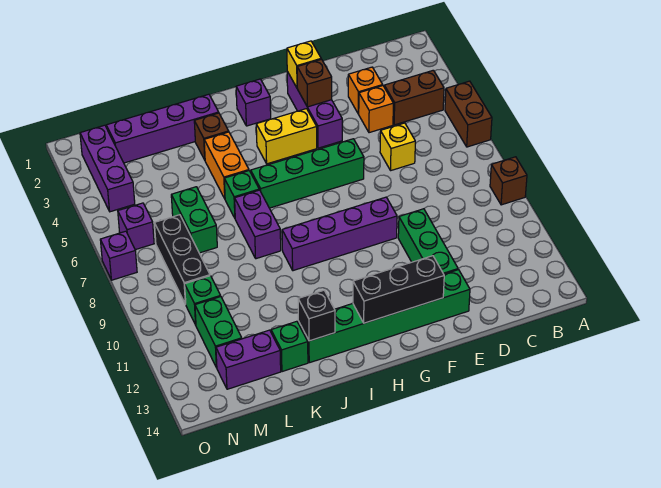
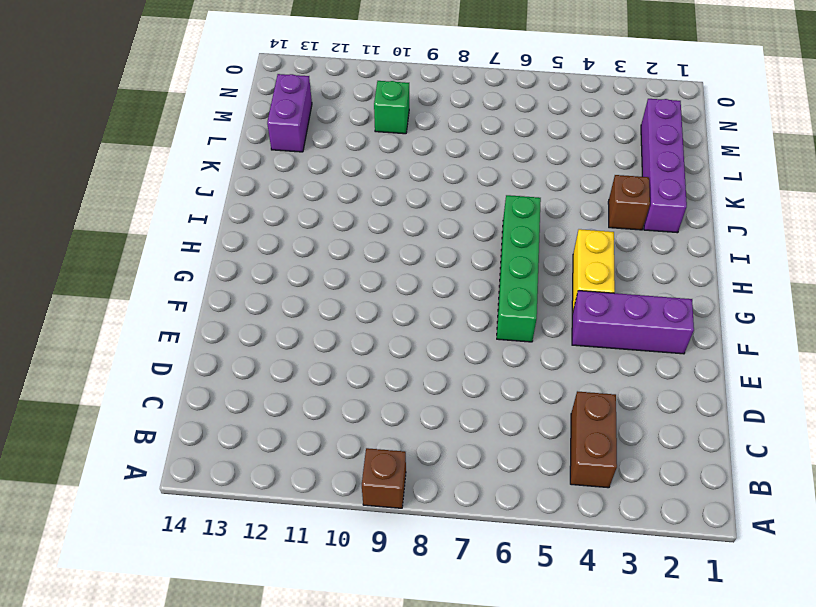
none -> brown 1x2 brick [445,81,492,147]
none -> orange 1x1 brick [348,67,383,114]
none -> orange 1x1 brick [359,86,393,133]
none -> yellow 1x1 brick [380,123,415,170]

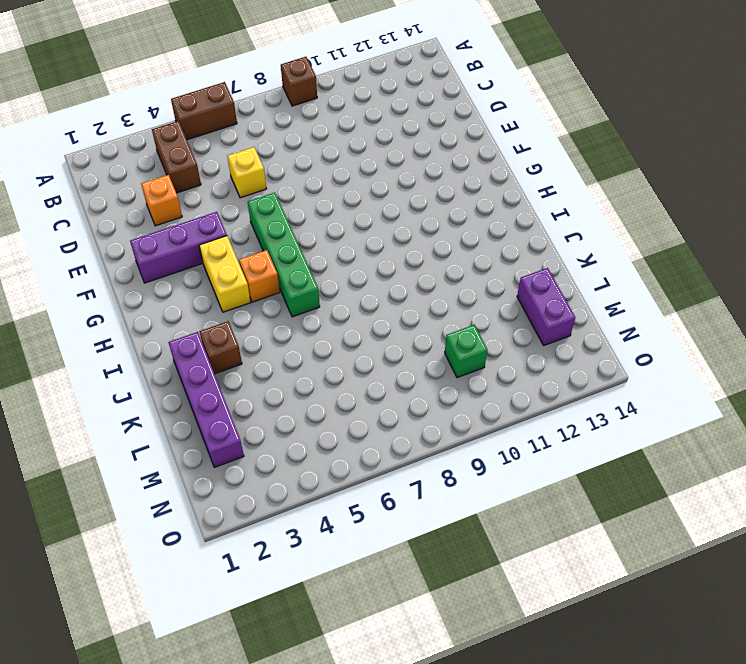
orange 1x1 brick [239,250,280,302] -> orange 1x1 brick moved to [359,86,393,133]
none -> green 1x3 brick [398,209,458,274]
none -> green 1x6 brick [298,270,470,363]
none -> purple 1x4 brick [282,197,397,271]
none -> purple 1x1 brick [236,79,271,126]

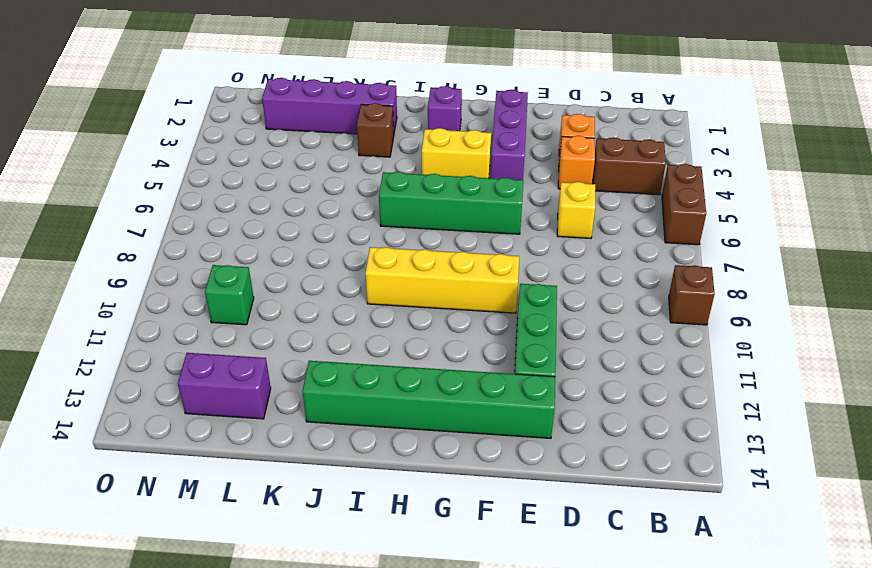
yellow 1x4 brick [365,247,519,313] -> purple 1x4 brick [282,197,397,271]
none -> orange 1x2 brick [204,132,249,198]
none -> green 1x1 brick [224,171,259,218]
none -> purple 1x2 brick [235,190,281,259]
none -> green 1x1 brick [271,321,308,372]

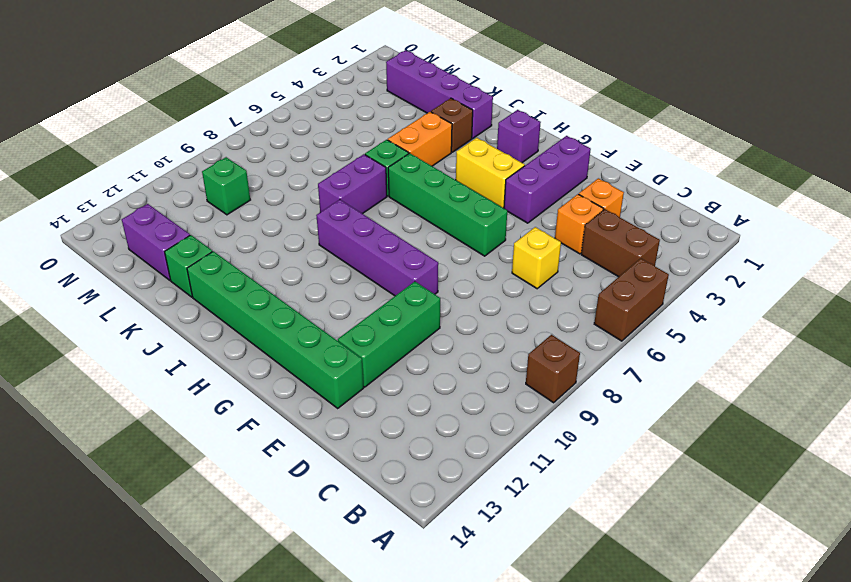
none -> green 1x2 brick [171,187,217,253]
none -> black 1x3 brick [154,215,210,304]
none -> green 1x2 brick [195,297,242,368]
none -> purple 1x3 brick [80,125,135,212]

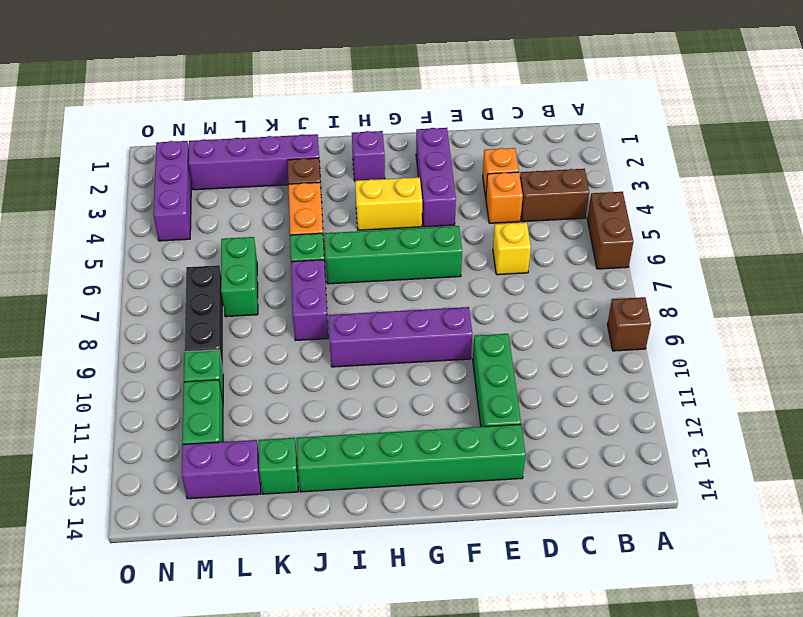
none -> purple 1x1 brick [118,203,154,250]
none -> purple 1x1 brick [100,231,137,280]
none -> yellow 1x1 brick [287,41,321,88]
none -> brown 1x1 brick [297,59,332,107]

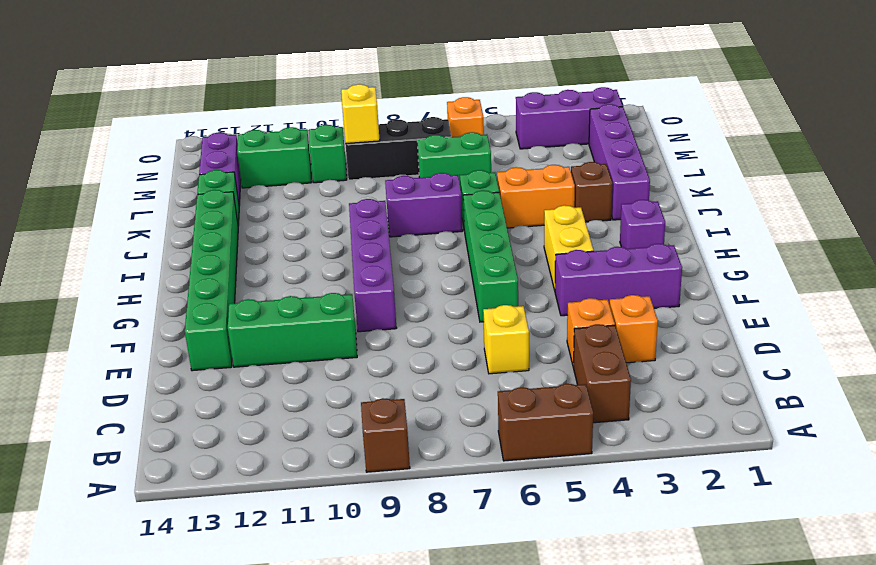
yellow 1x1 brick [341,84,380,144] -> yellow 1x1 brick moved to [287,41,321,88]
orange 1x1 brick [447,97,484,137] -> purple 1x1 brick [118,203,154,250]
none -> purple 1x1 brick [100,231,137,280]
none -> brown 1x1 brick [297,59,332,107]
none -> black 1x3 brick [353,256,444,323]
none -> black 1x1 brick [298,290,335,341]

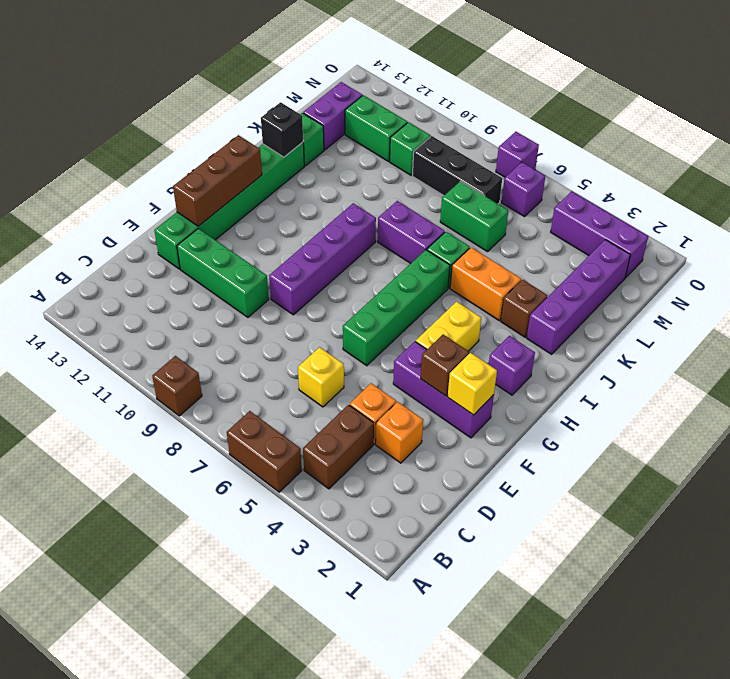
brown 1x3 brick [173,135,262,226] -> black 1x3 brick [353,256,444,323]

